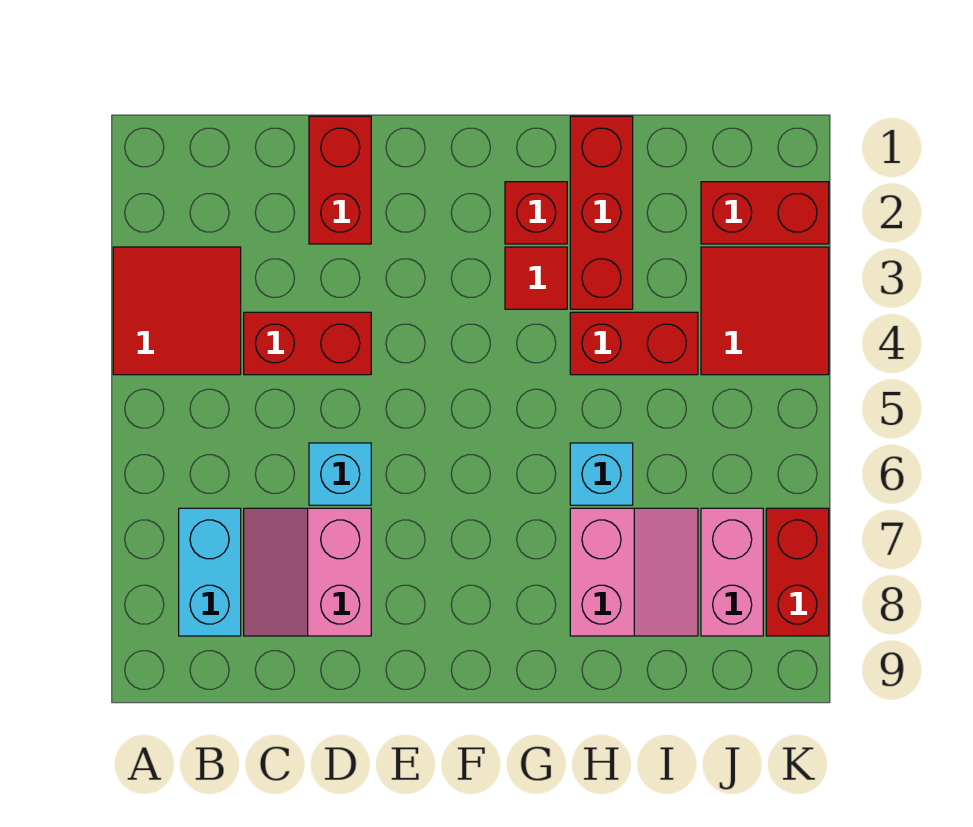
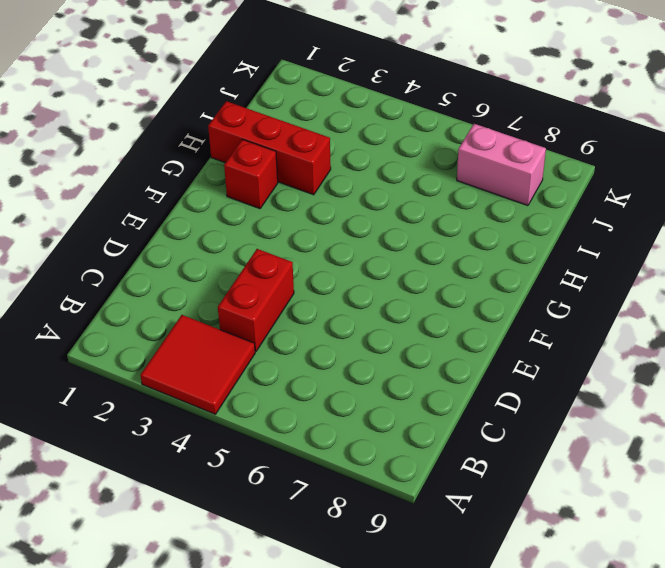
none -> cyan 1x2 brick [179,508,241,636]
none -> pink 2x2 slope [244,508,371,636]
none -> red 1x2 brick [309,116,371,244]

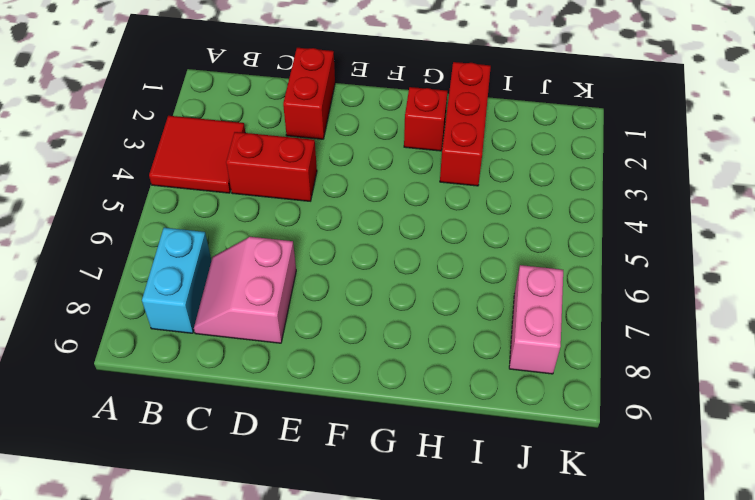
none -> cyan 1x1 brick [309,443,371,505]
none -> red 1x1 tile [505,247,567,309]
none -> red 1x2 brick [570,312,698,375]

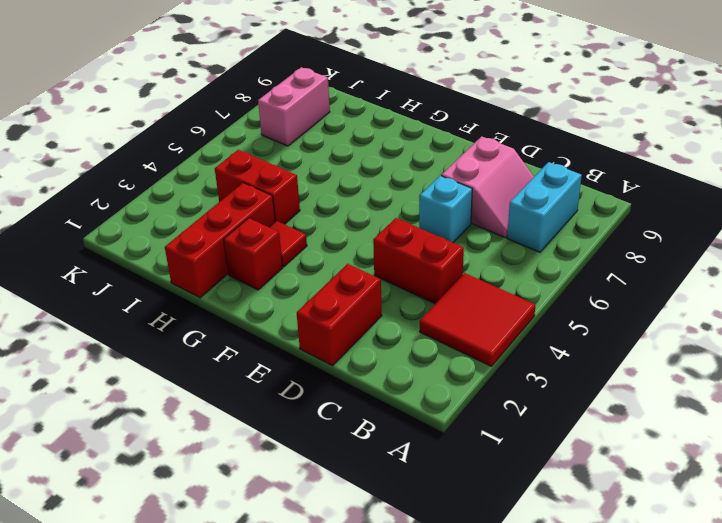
none -> cyan 1x1 brick [570,443,633,505]
none -> pink 2x2 slope [570,508,698,636]
none -> red 1x2 brick [701,182,829,244]

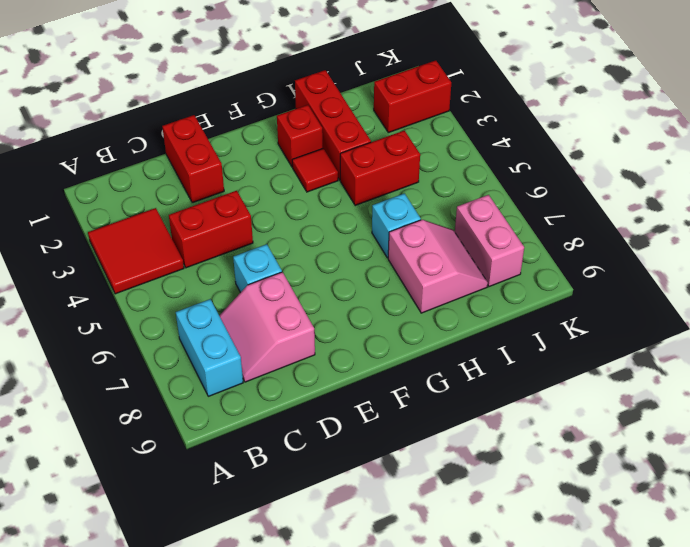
none -> red 2x2 tile [701,247,829,375]
none -> red 1x2 brick [766,508,829,636]

